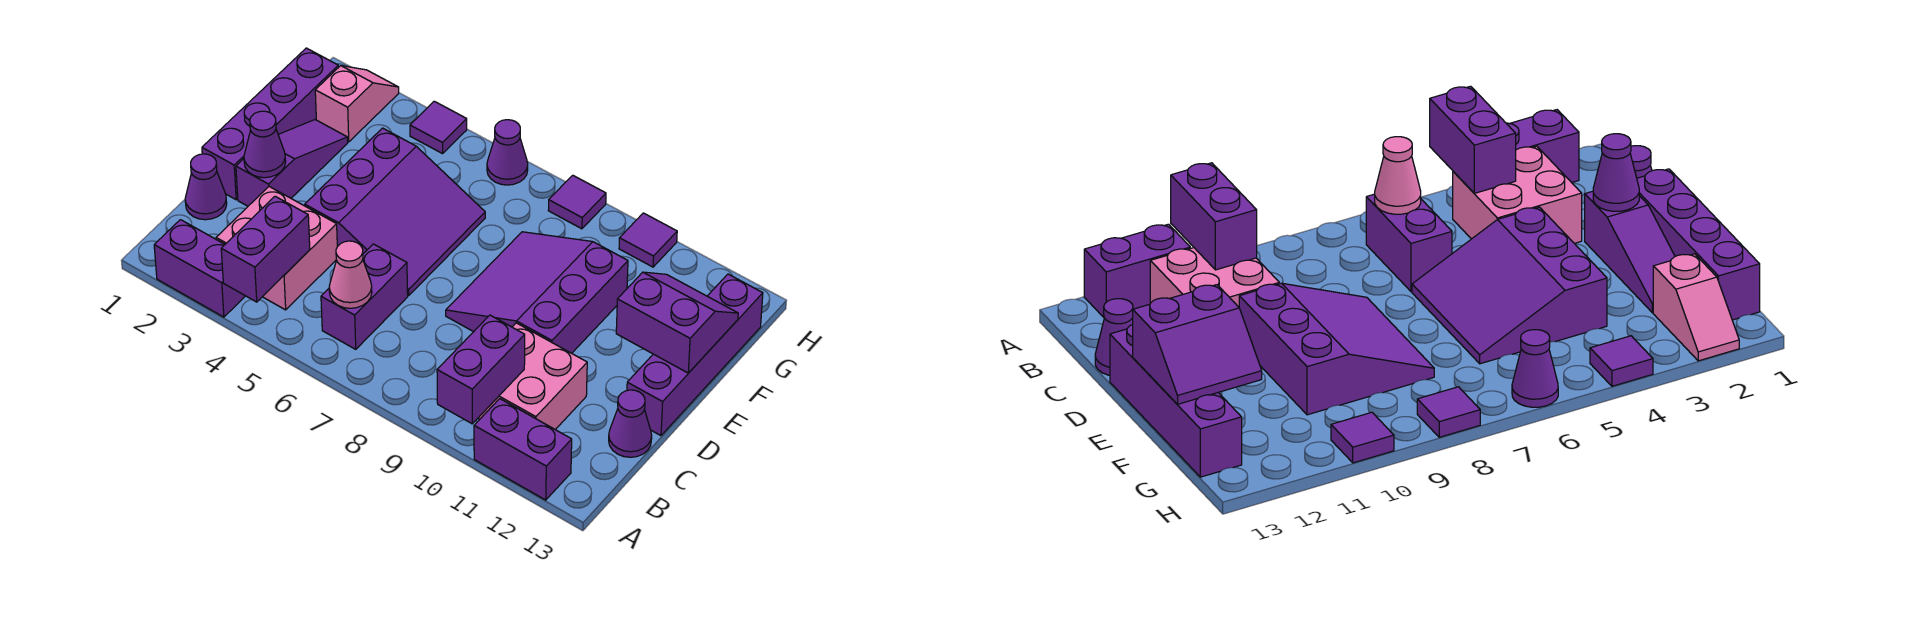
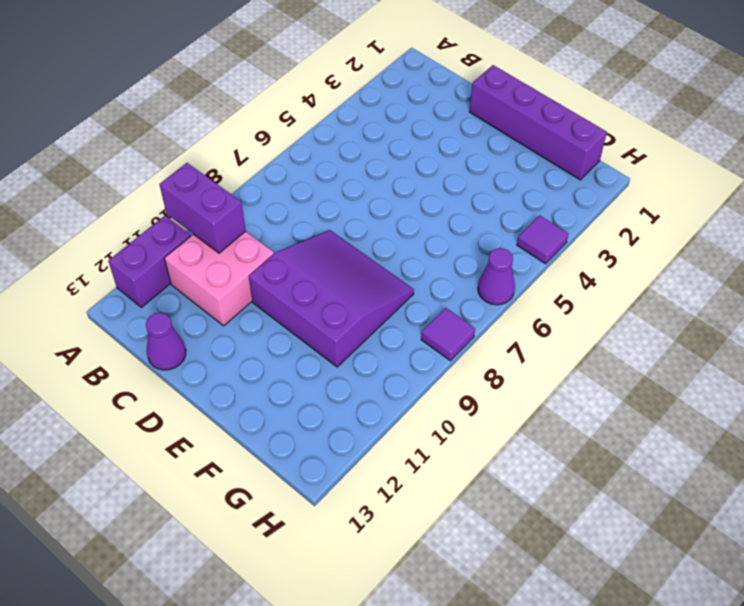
none -> purple 1x2 brick [154,220,245,317]
none -> pink 2x2 brick [216,187,337,310]
none -> purple 1x2 brick [321,244,408,349]

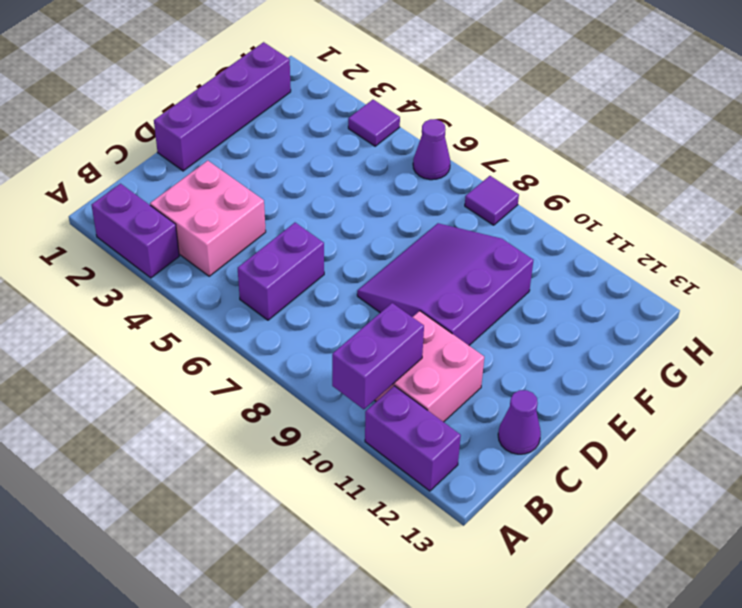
none -> purple 1x1 cone [185,154,227,220]
none -> purple 1x3 slope [236,120,348,206]
none -> purple 3x3 slope [305,128,485,296]

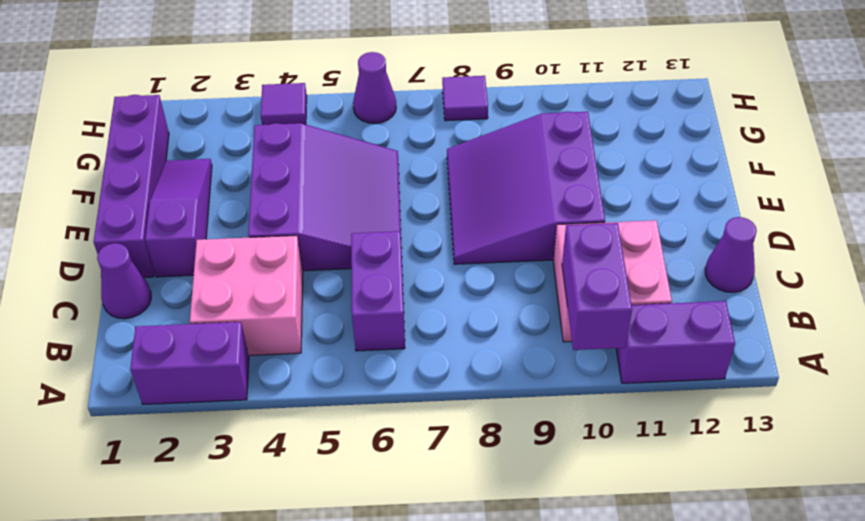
none -> purple 1x4 brick [627,274,763,436]
none -> pink 1x2 slope [315,66,399,142]
none -> purple 1x1 tile [619,213,677,267]

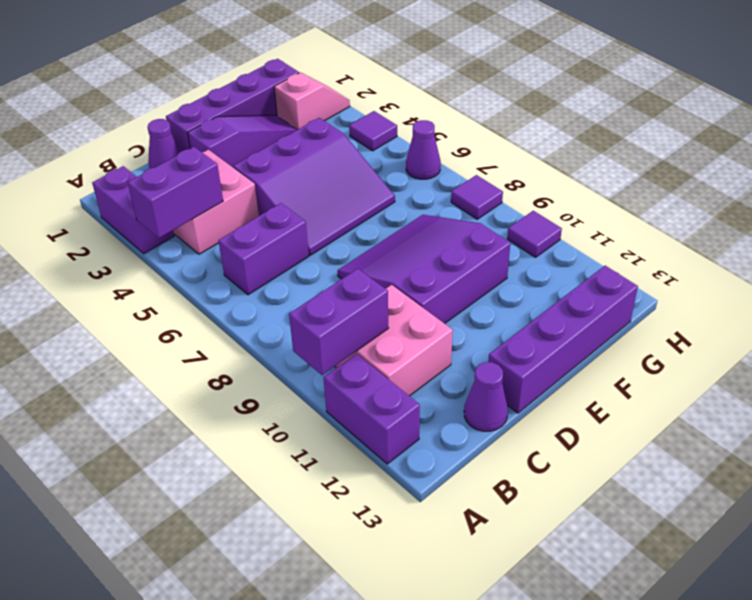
none -> pink 1x1 cone [329,241,372,308]
none -> purple 1x1 cone [244,111,286,178]
none -> purple 2x2 slope [616,272,738,373]

